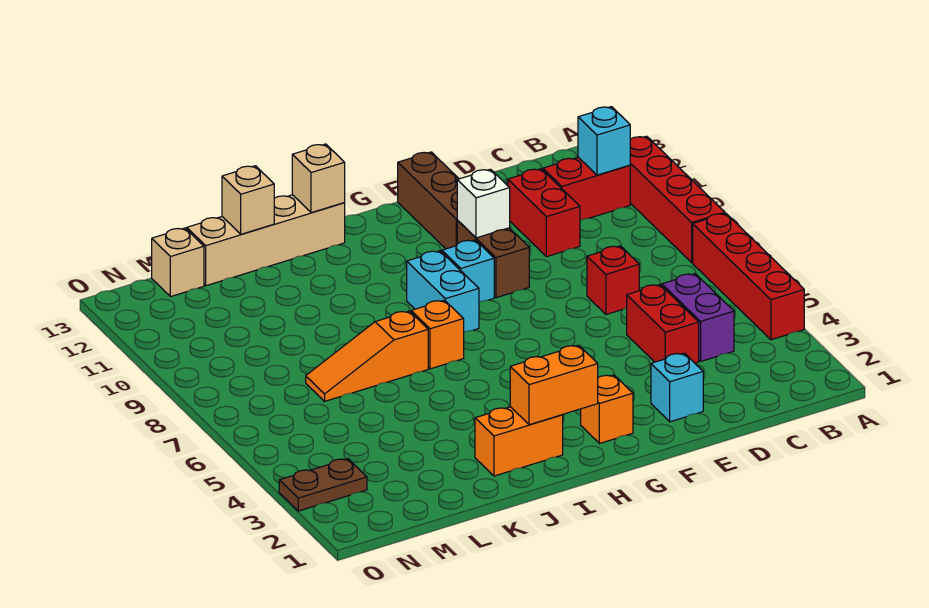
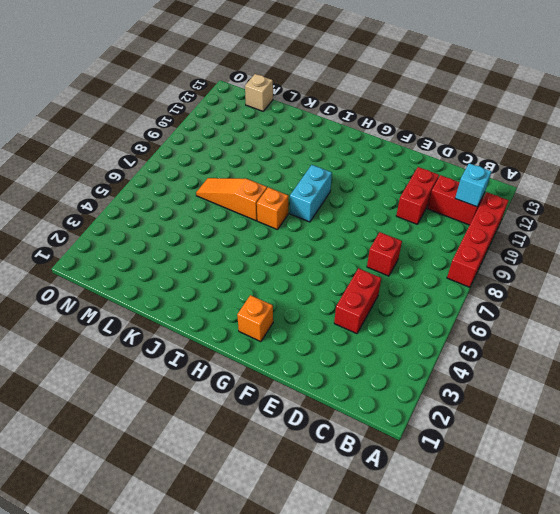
none -> red 1x4 brick [693,213,804,340]
none -> purple 1x2 brick [662,274,734,361]
none -> cyan 1x1 brick [651,353,703,422]

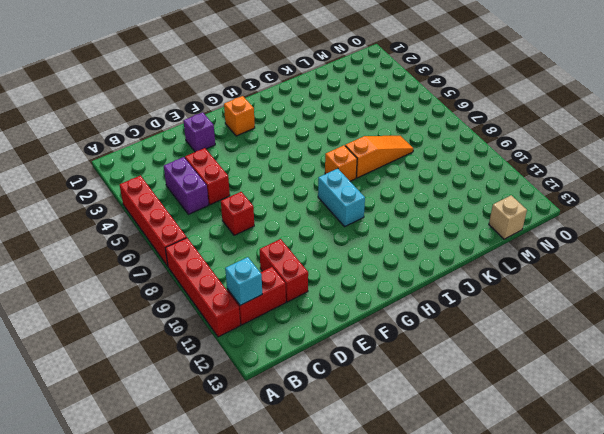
purple 1x1 brick [184,112,215,152] -> cyan 1x1 brick [651,353,703,422]
none -> brown 1x2 brick [457,220,529,298]
none -> brown 1x3 brick [398,152,459,249]
none -> cyan 1x1 brick [442,240,494,302]

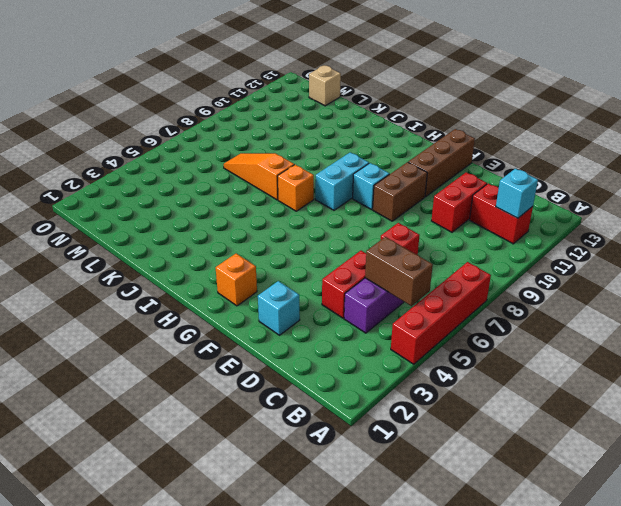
brown 1x2 brick [365,237,433,306] -> none
none -> red 1x4 brick [630,136,725,263]
none -> orange 1x2 brick [475,407,563,476]
none -> tan 1x4 brick [187,195,345,286]

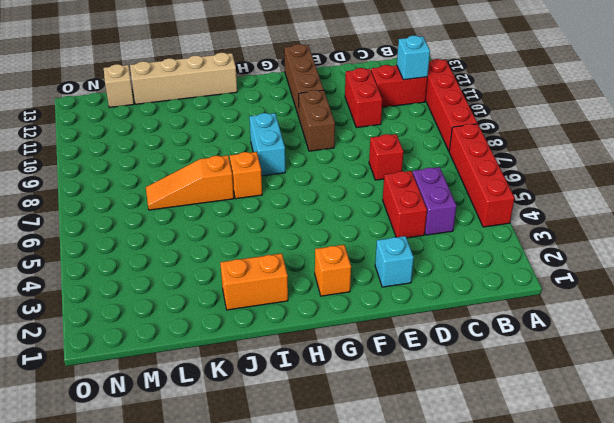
none -> cyan 1x1 brick [442,240,494,302]
none -> brown 1x2 plate [279,459,367,511]
none -> white 1x1 brick [457,169,510,238]

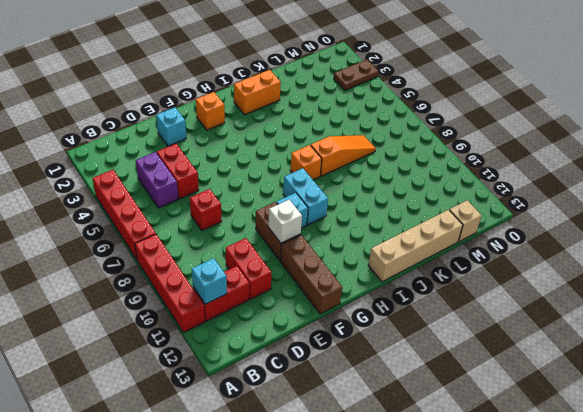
none -> orange 1x2 brick [510,345,598,425]
none -> tan 1x1 brick [292,144,345,213]
none -> tan 1x1 brick [222,166,274,234]

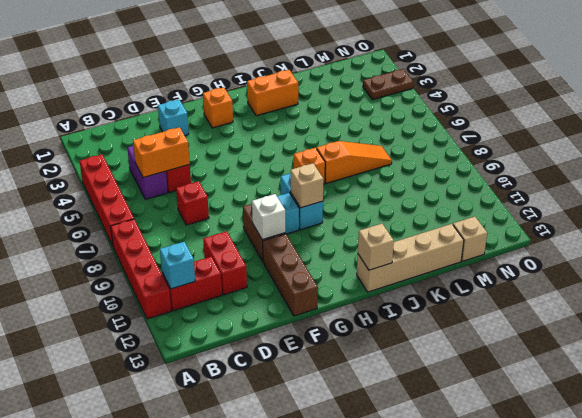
orange 1x2 brick [133,127,190,178] -> orange 1x2 brick moved to [510,345,598,425]
tan 1x1 brick [291,163,323,208] -> tan 1x1 brick moved to [222,166,274,234]

